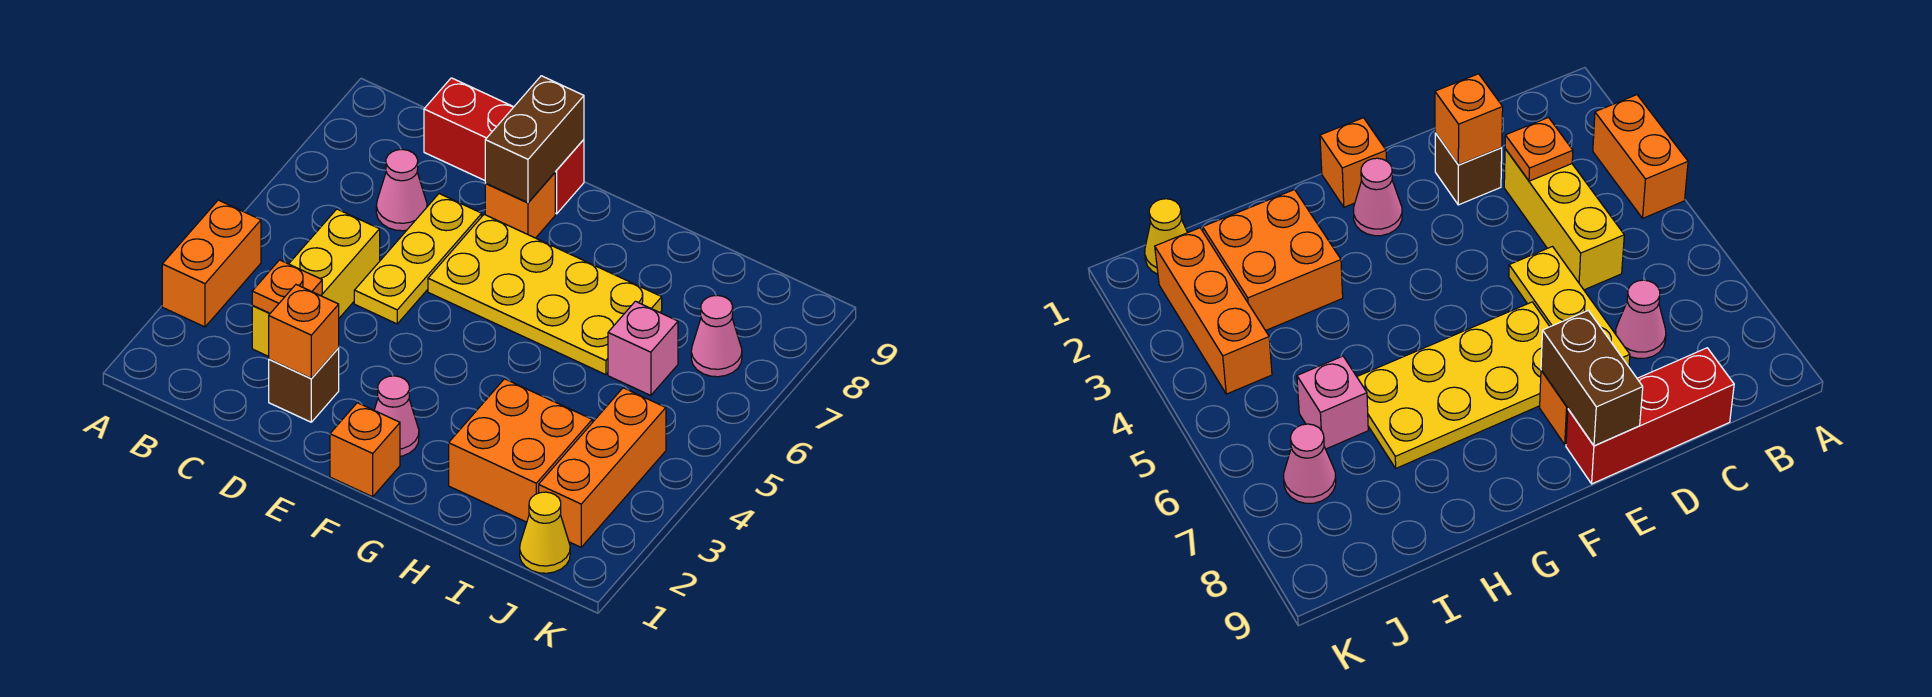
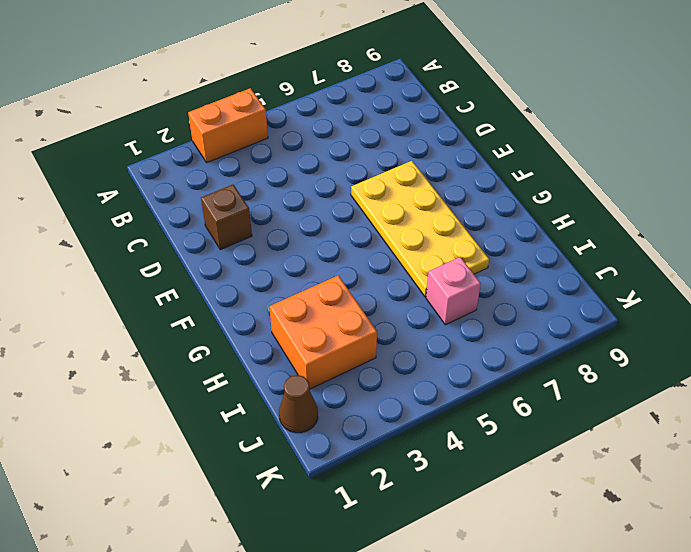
brown 1x1 cone [279,375,318,433] -> yellow 1x1 cone [520,492,570,573]
none -> yellow 1x3 brick [252,209,380,357]
none -> pink 1x1 cone [376,150,427,231]
none -> red 1x3 brick [424,78,584,214]

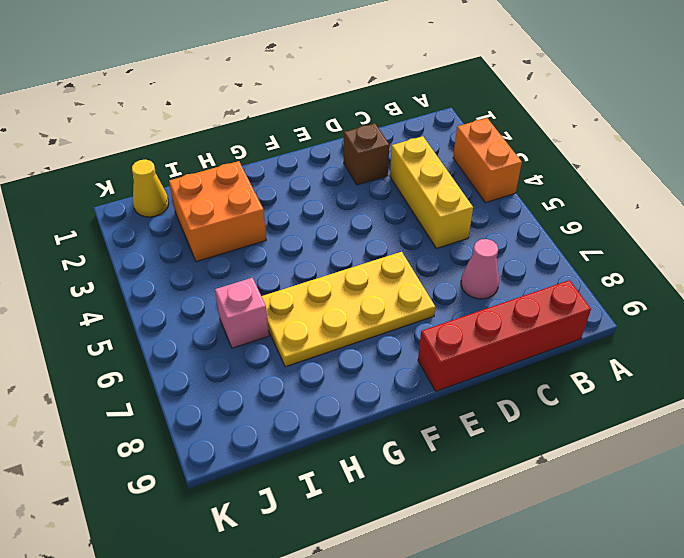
red 1x4 brick [418,280,591,391] -> red 1x3 brick [424,78,584,214]
none -> yellow 1x3 plate [354,194,482,324]
none -> orange 1x1 brick [485,173,555,238]
none -> orange 1x1 brick [330,403,400,497]

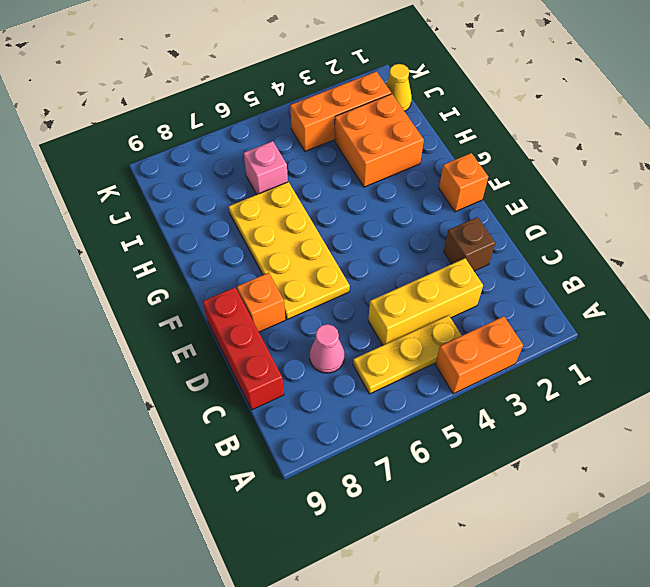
yellow 1x3 plate [353,315,462,394] -> yellow 1x3 plate moved to [354,194,482,324]
none -> pink 1x1 cone [374,376,419,456]
none -> pink 1x1 cone [691,295,742,377]
none -> orange 1x1 plate [252,260,322,313]

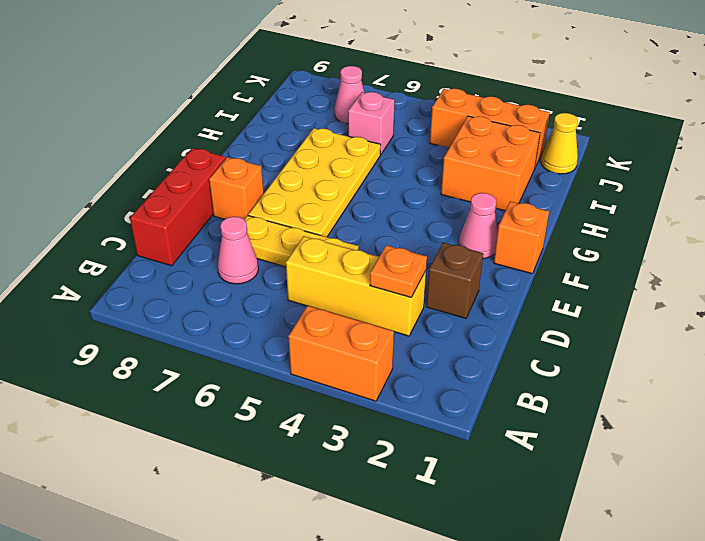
none -> orange 1x1 brick [269,285,339,379]
none -> brown 1x2 brick [485,76,584,203]

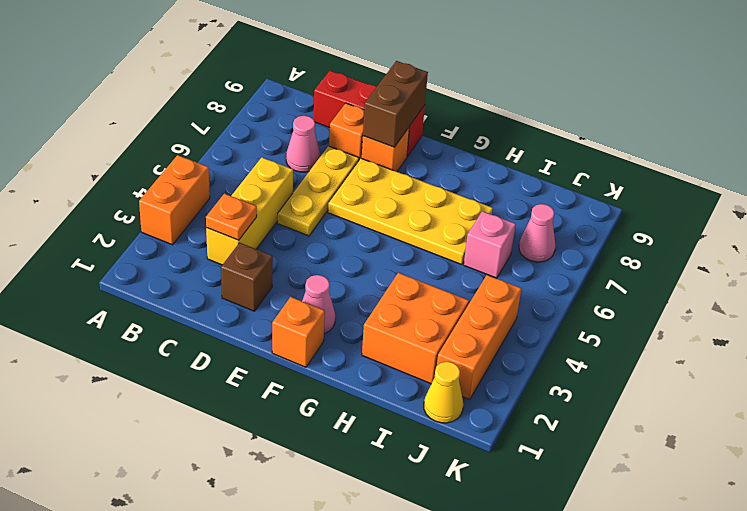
orange 1x1 brick [329,103,364,160] -> orange 1x1 brick moved to [269,285,339,379]

